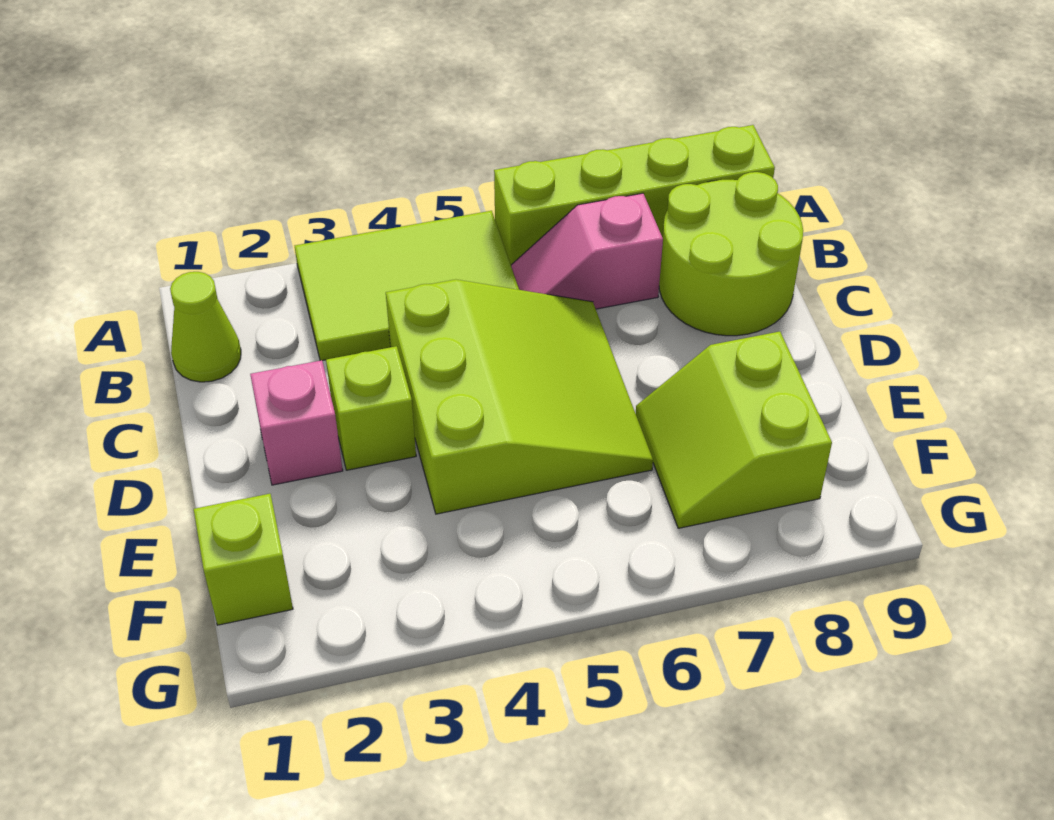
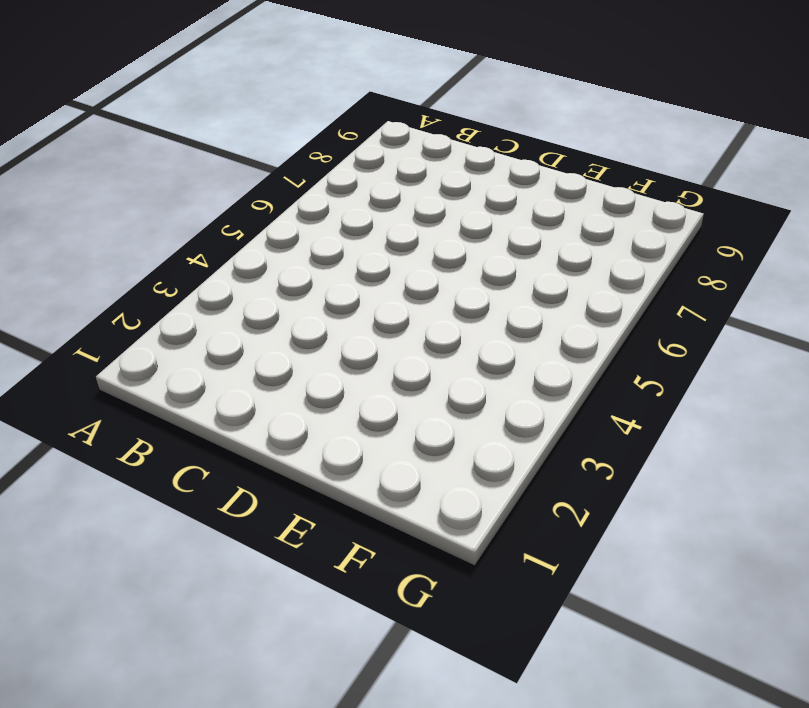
none -> lime 2x3 tile [295,211,519,361]
none -> lime 1x4 brick [494,125,775,265]

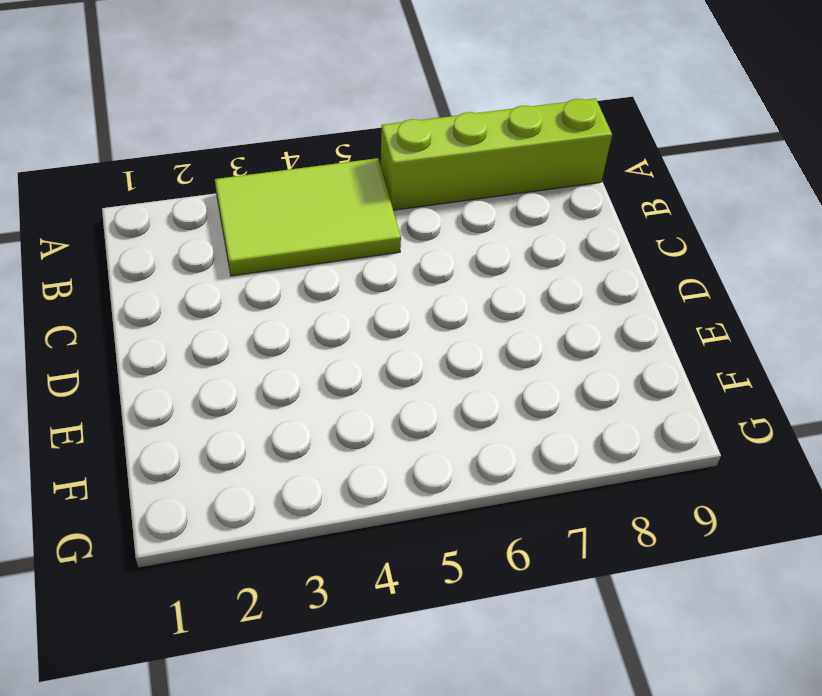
none -> lime 1x1 cone [170,272,241,382]
none -> pink 1x2 slope [511,193,663,309]

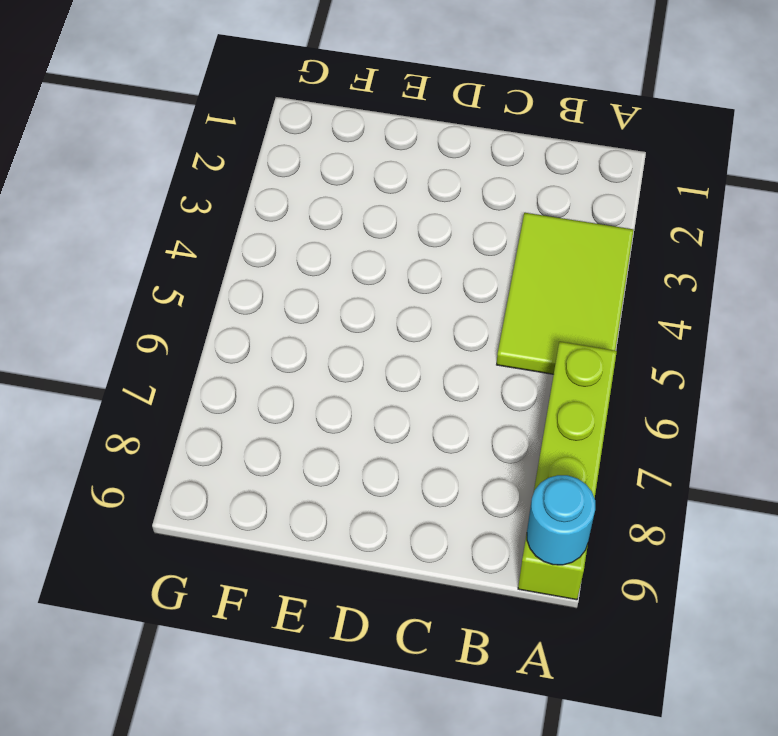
cyan 1x1 round brick [527,475,595,565] -> none
none -> lime 1x1 cone [170,272,241,382]
none -> pink 1x2 slope [511,193,663,309]

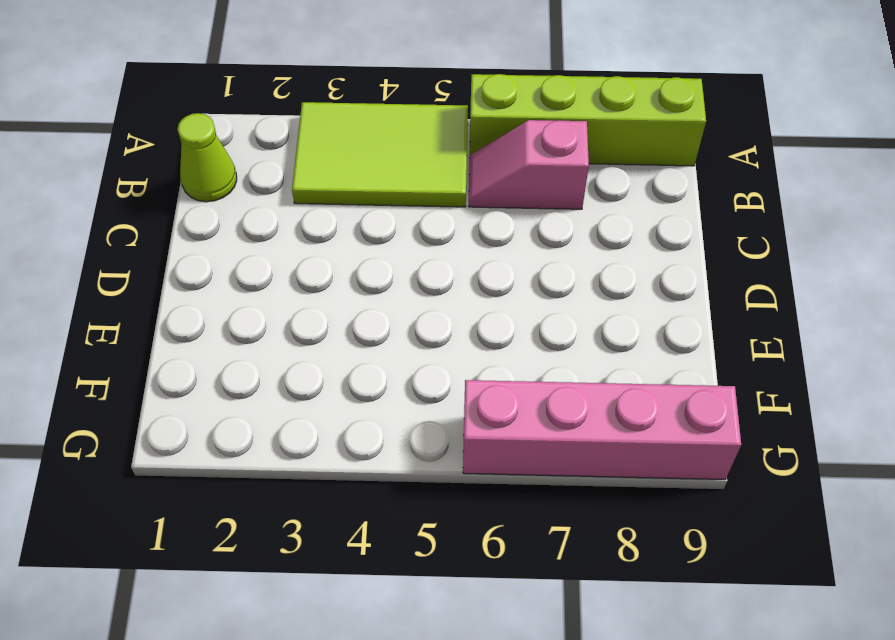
pink 1x4 brick [463,380,741,480] -> none
none -> lime 2x2 round brick [659,172,803,336]
none -> lime 3x3 slope [386,279,653,514]

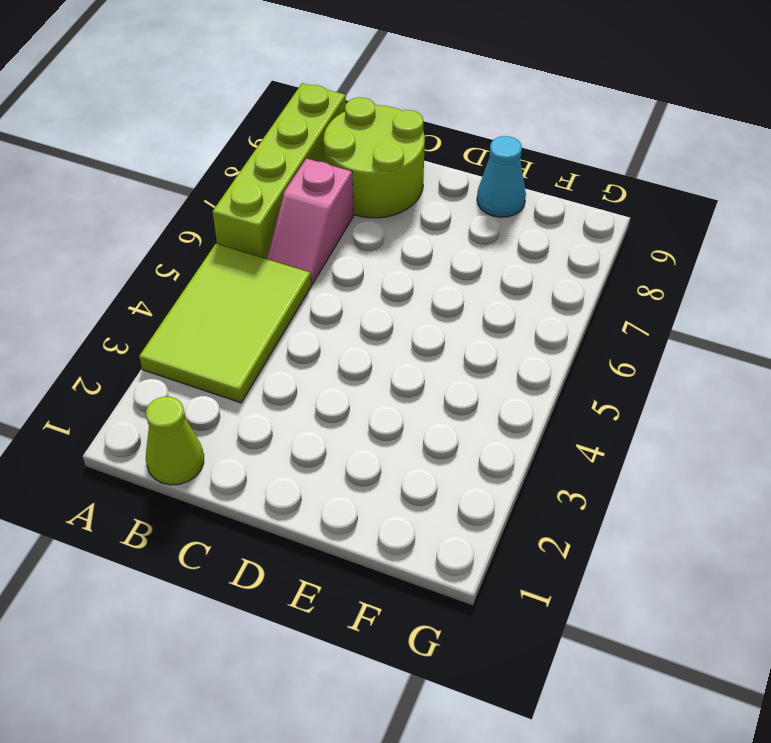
cyan 1x1 cone [477,136,526,217] -> none
none -> lime 3x3 slope [386,279,653,514]
none -> pink 1x1 brick [250,360,343,485]

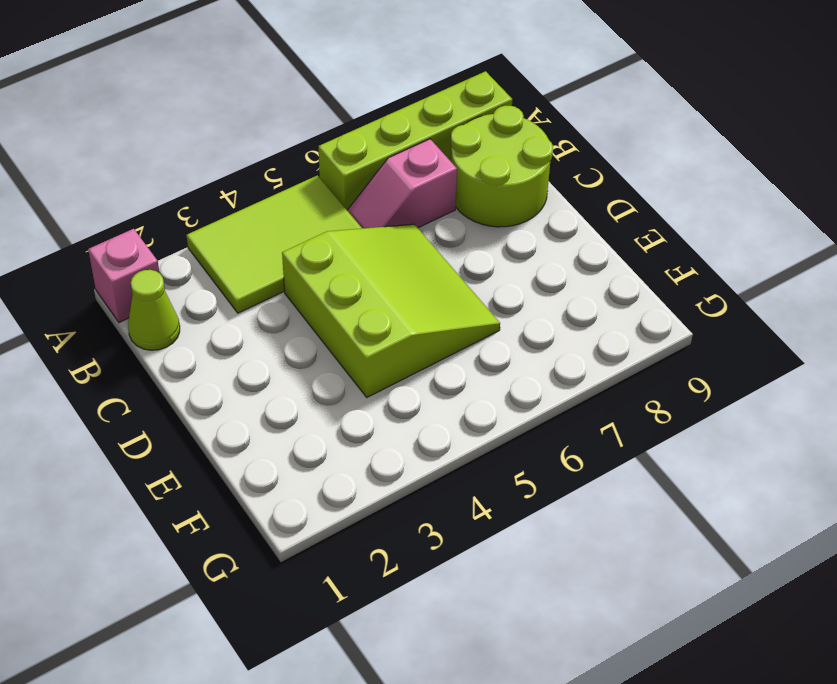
pink 1x1 brick [88,229,159,322] -> pink 1x1 brick moved to [250,360,343,485]
none -> lime 1x1 brick [326,346,416,470]
none -> lime 2x2 slope [636,331,832,528]

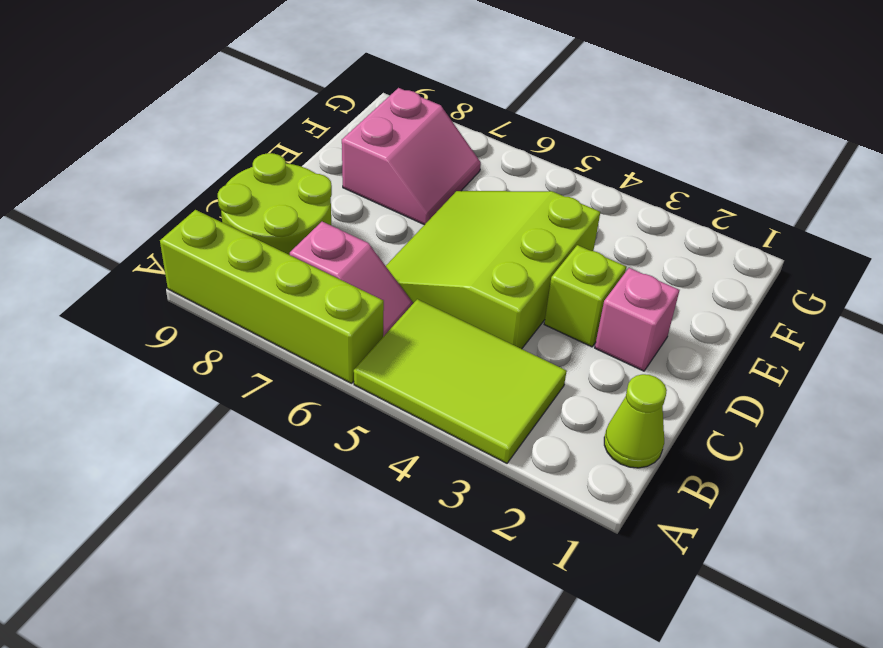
pink 2x2 slope [342,88,481,225] -> lime 2x2 slope [636,331,832,528]
none -> lime 1x1 brick [194,494,293,625]

